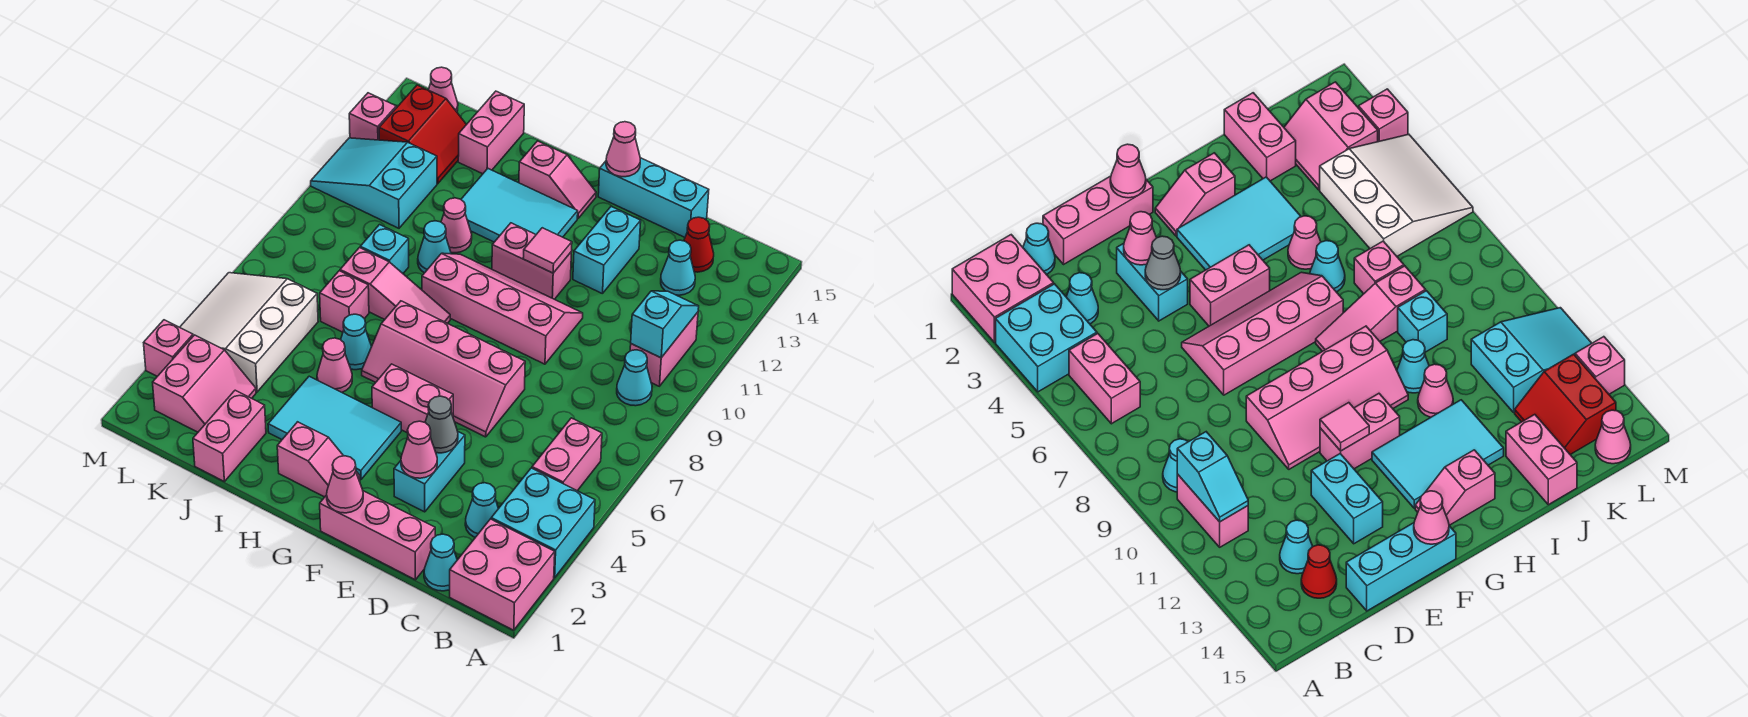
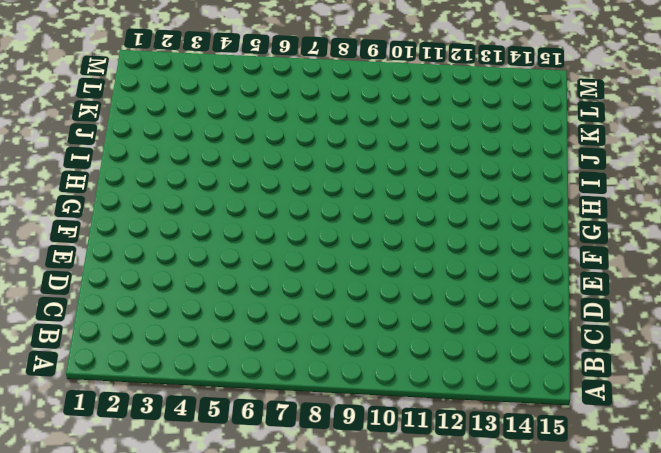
none -> pink 2x2 brick [450,519,555,630]
none -> cyan 2x2 brick [491,468,595,578]
none -> pink 1x2 brick [532,418,602,491]
none -> cyan 1x1 cone [617,350,652,406]

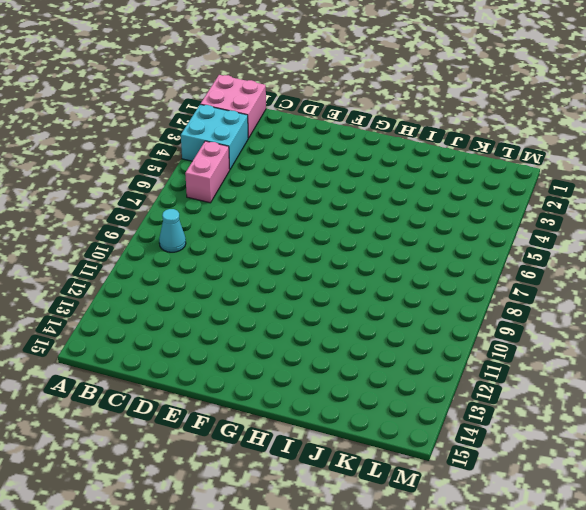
none -> pink 1x2 brick [630,312,698,386]
none -> cyan 1x1 cone [424,534,457,591]
none -> cyan 1x1 cone [465,483,498,537]
none -> cyan 1x1 cone [661,240,695,295]

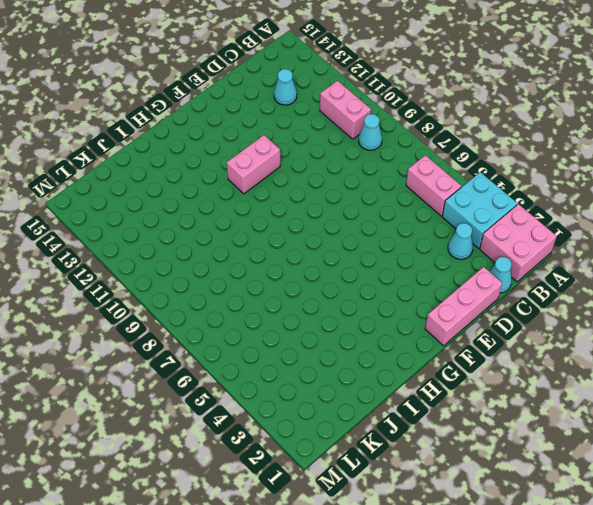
none -> red 1x1 cone [684,217,714,272]
none -> cyan 1x3 brick [598,158,709,237]
none -> cyan 1x2 brick [394,432,465,512]
none -> pink 2x4 slope [362,301,525,437]

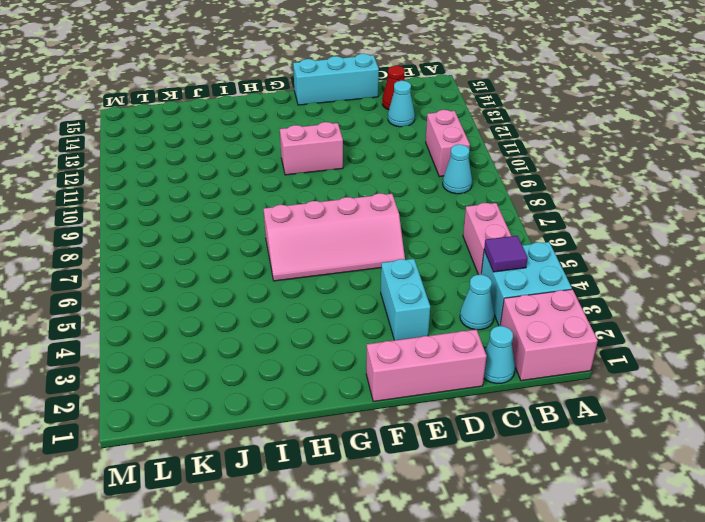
purple 1x1 tile [484,236,528,272] -> none
none -> pink 2x4 slope [422,253,583,364]
none -> cyan 1x2 brick [573,207,641,294]
none -> pink 1x2 brick [372,364,453,433]
none -> pink 1x2 slope [277,422,360,497]

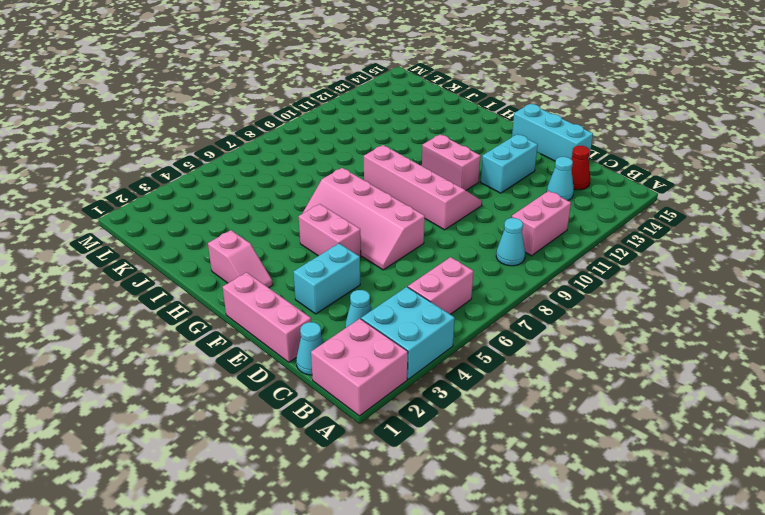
none -> cyan 2x3 tile [268,376,401,480]
none -> cyan 2x3 tile [461,169,578,242]
none -> pink 1x2 slope [519,141,596,218]
none -> pink 1x3 slope [340,248,450,323]

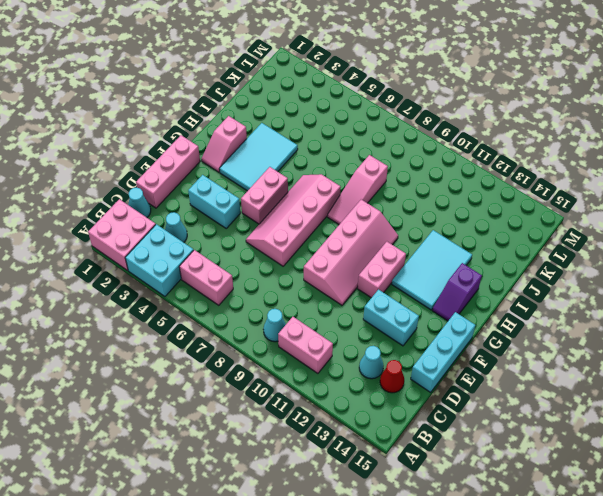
purple 1x2 slope [432,263,482,321] -> pink 1x2 slope [519,141,596,218]
none -> pink 1x1 cone [317,338,352,392]
none -> cyan 1x1 cone [341,314,372,370]
none -> cyan 1x1 cone [418,221,451,273]
none -> pink 1x1 cone [441,198,472,253]

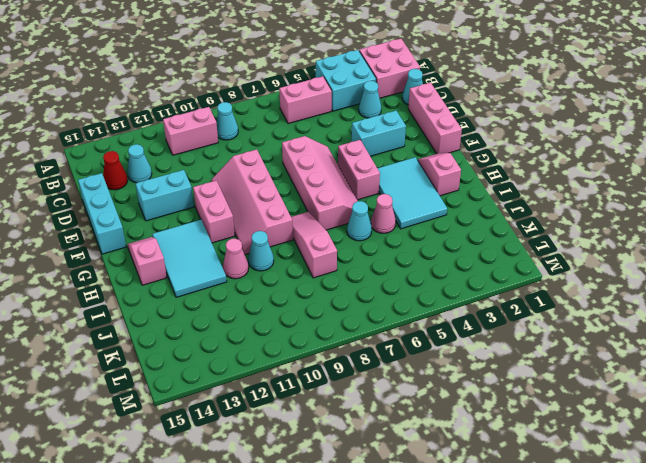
none -> pink 1x2 brick [193,390,266,481]
none -> pink 1x1 brick [320,271,369,332]
none -> cyan 1x1 brick [360,225,409,273]
none -> pink 1x2 brick [458,91,524,174]

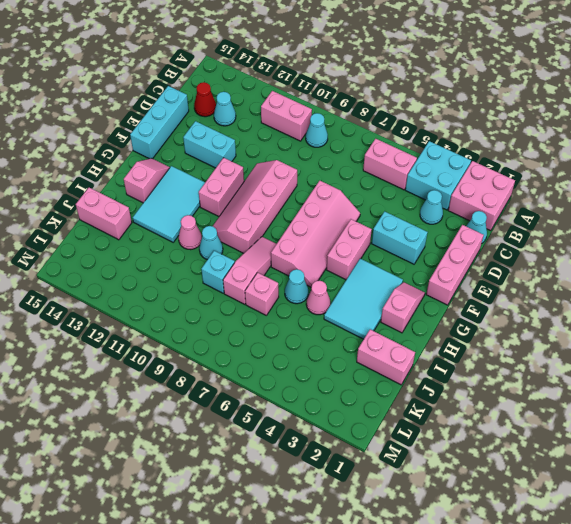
none -> pink 2x2 slope [153,335,256,432]
none -> white 3x3 slope [180,273,318,392]
none -> cyan 2x3 slope [311,138,437,228]
none -> red 2x2 slope [379,85,466,184]

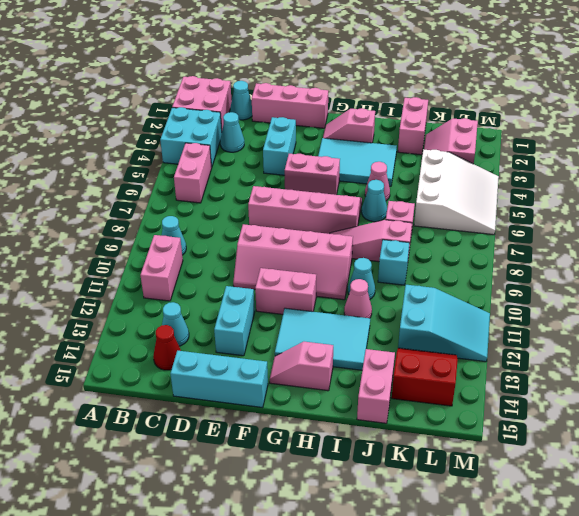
red 2x2 slope [392,348,458,406] -> red 2x2 slope turned to [379,85,466,184]
none -> pink 1x1 cone [429,67,458,112]
none -> pink 1x1 brick [144,320,193,376]
none -> pink 1x1 brick [349,93,396,140]
none -> cyan 1x2 slope [631,291,699,358]

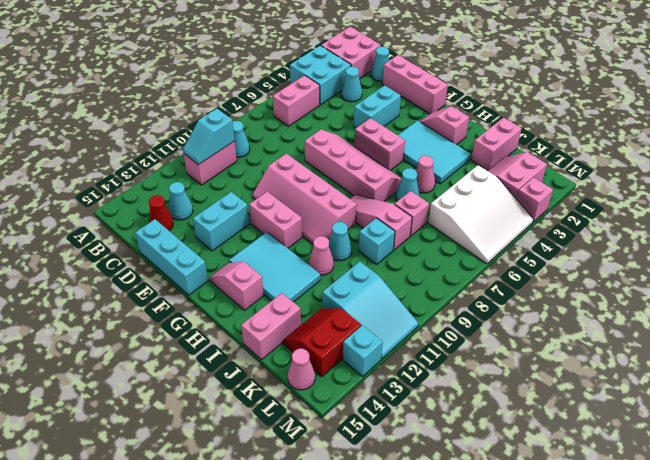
cyan 1x1 brick [343,325,383,376] -> pink 1x1 brick [349,93,396,140]
none -> pink 1x1 cone [401,421,437,478]
none -> grey 1x1 cone [425,396,458,453]
none -> pink 1x1 cone [327,456,363,513]
none -> pink 1x1 tile [523,228,572,273]

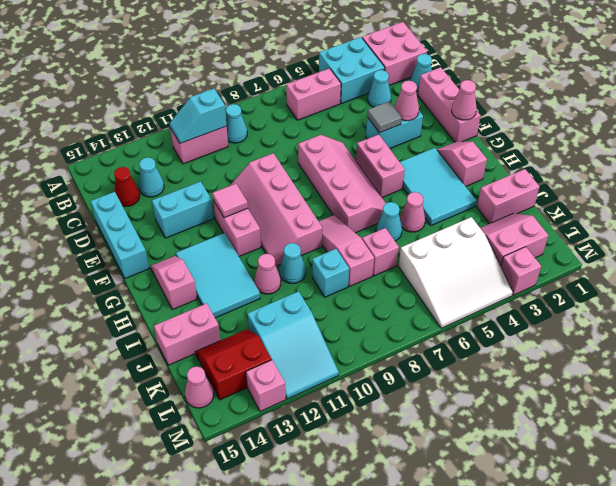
grey 1x1 tile [367,102,401,133] -> grey 1x1 cone [425,396,458,453]
none -> pink 1x1 cone [606,122,640,177]

